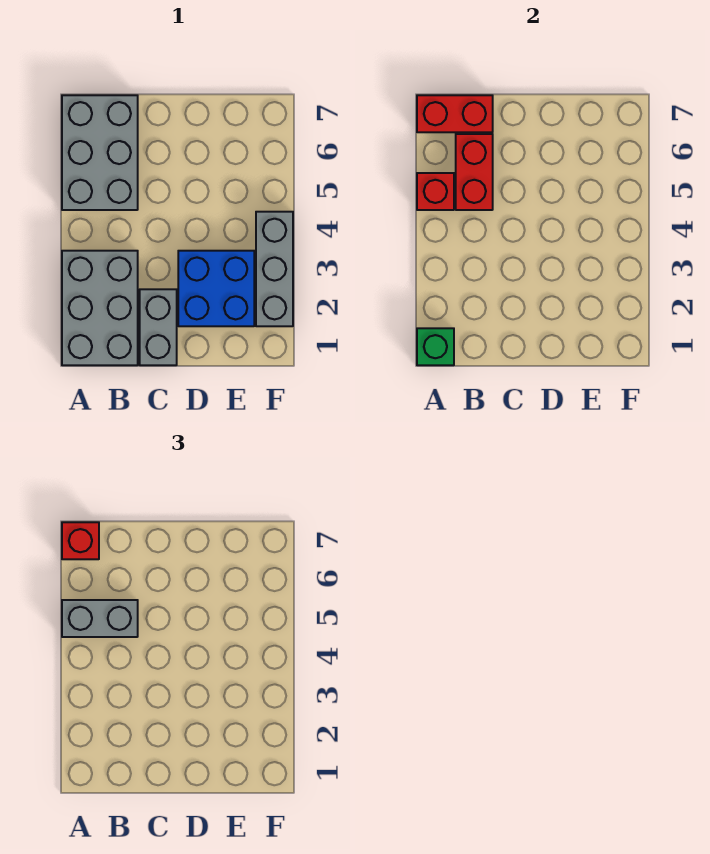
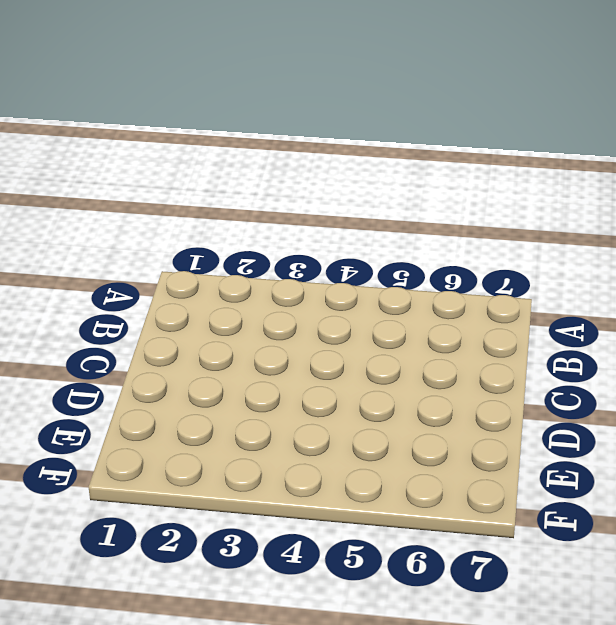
none -> grey 2x3 brick [62,251,138,365]
none -> grey 2x3 brick [62,95,138,210]

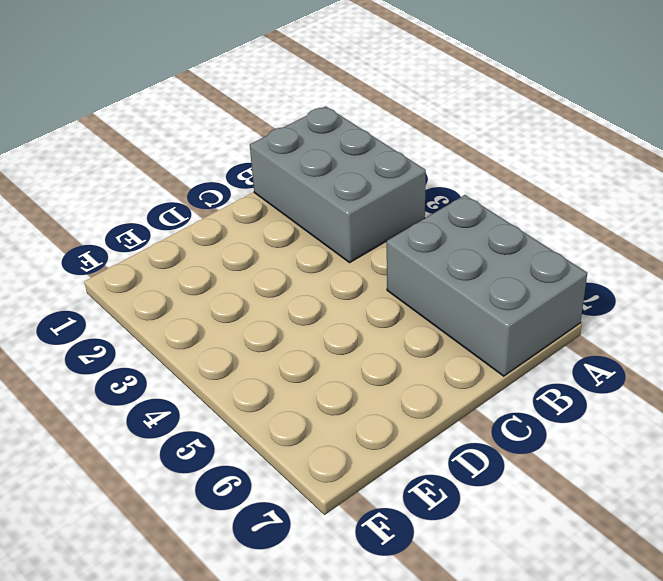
none -> grey 1x2 brick [140,289,177,365]
none -> blue 2x2 brick [178,251,254,326]

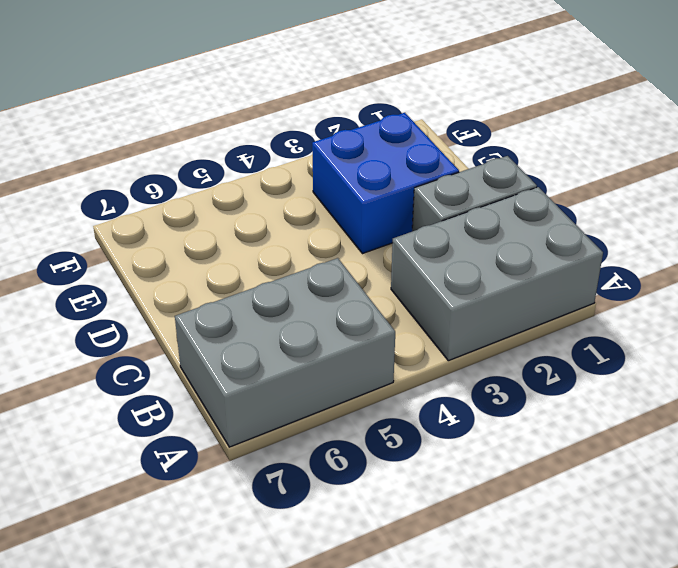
none -> grey 1x3 brick [256,212,293,326]
none -> green 1x1 brick [417,328,454,365]

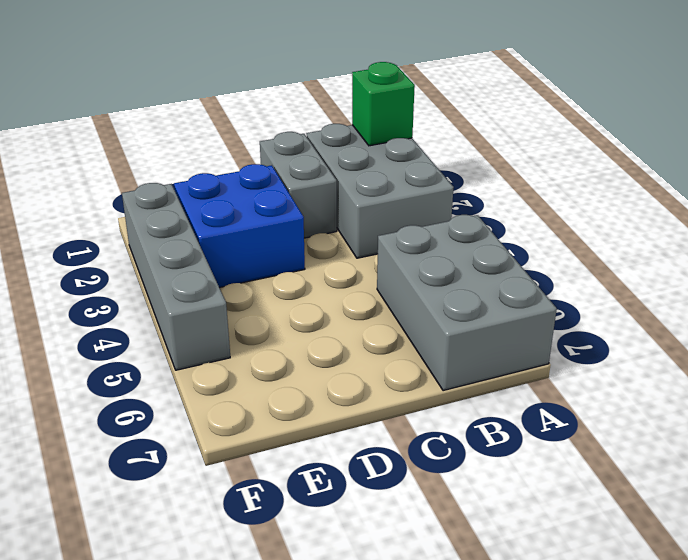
grey 1x4 brick [122,183,230,370] -> grey 1x3 brick [256,212,293,326]
none -> red 1x1 brick [417,173,454,210]
none -> red 1x2 brick [417,95,493,132]

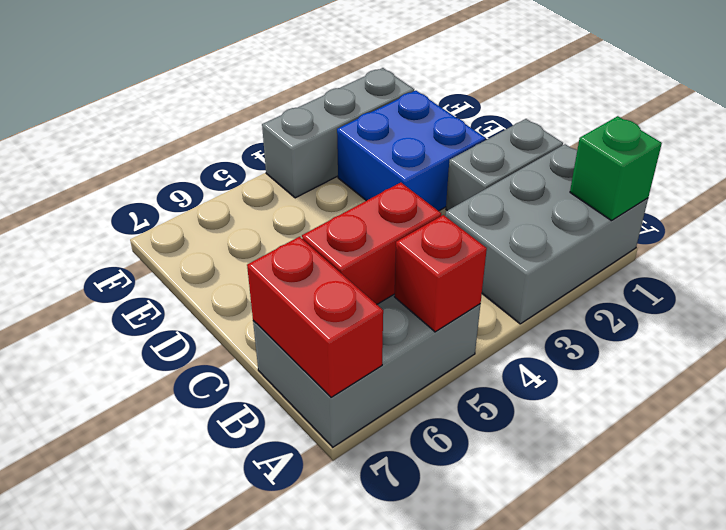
none -> grey 1x2 brick [62,600,138,637]
none -> red 1x1 brick [62,522,99,559]

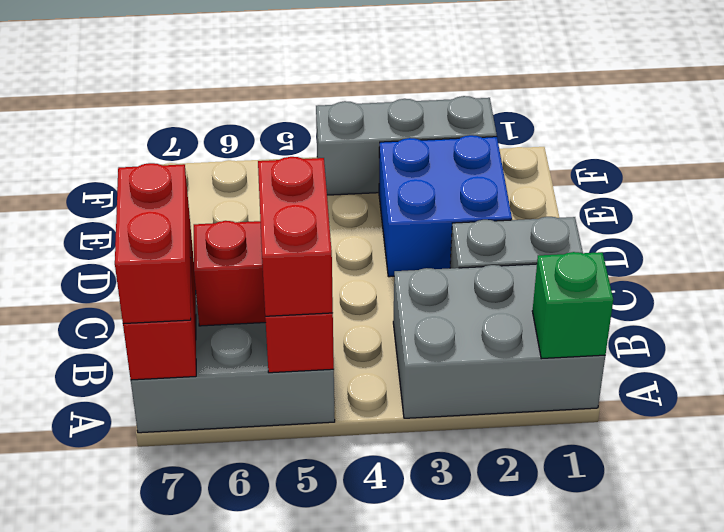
red 1x2 brick [258,157,333,316] -> grey 1x2 brick [62,600,138,637]
red 1x2 brick [115,163,191,324] -> red 1x1 brick [62,522,99,559]

